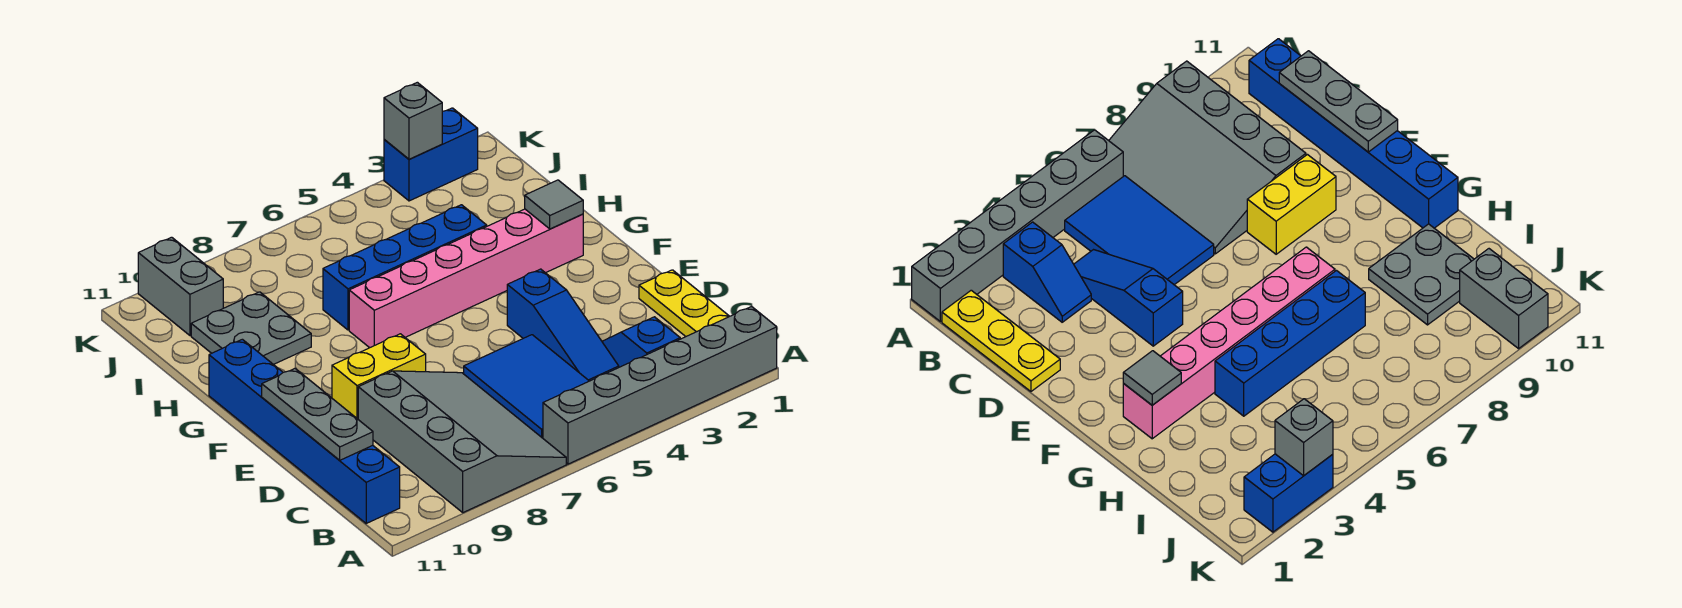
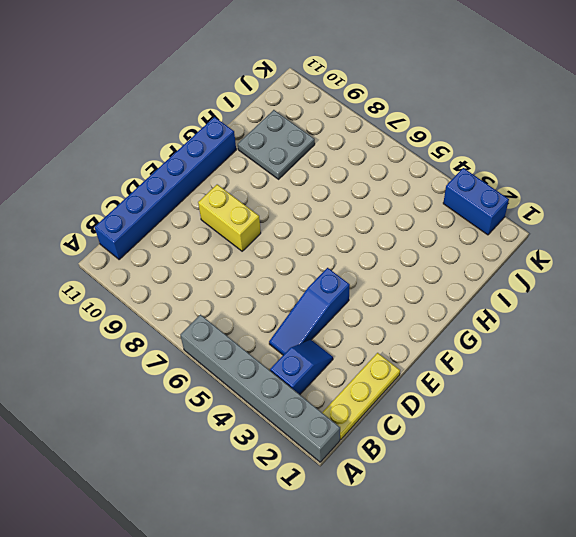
none -> grey 3x4 slope [358,371,566,513]
none -> blue 2x3 tile [464,335,589,438]
none -> pink 1x6 brick [349,209,583,348]

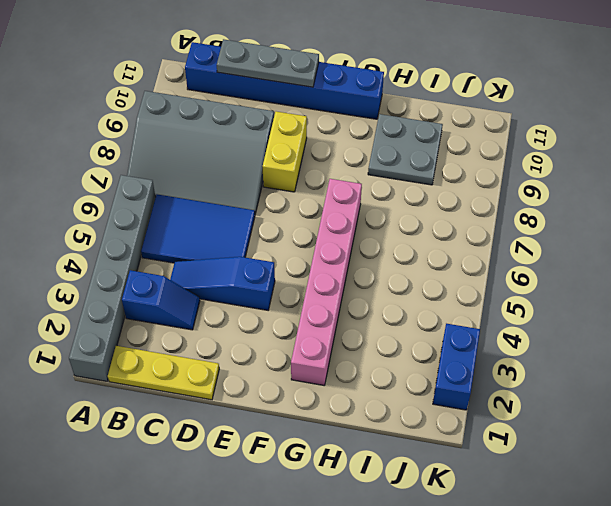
none -> blue 1x4 brick [323,205,487,330]
none -> grey 1x2 brick [138,237,223,336]
none -> grey 1x1 tile [525,180,583,229]

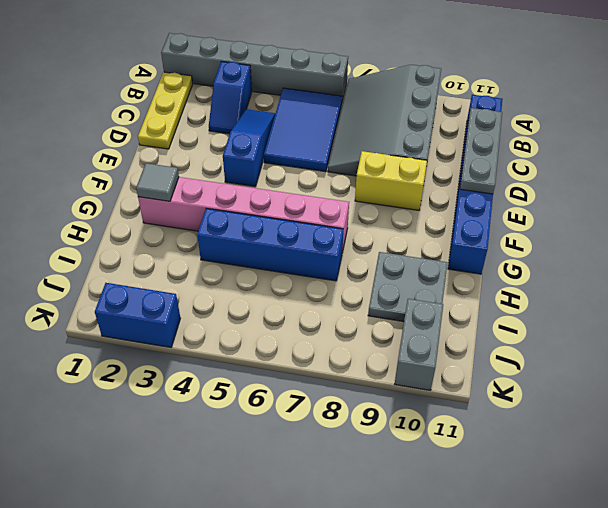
none -> grey 1x1 brick [384,82,442,159]

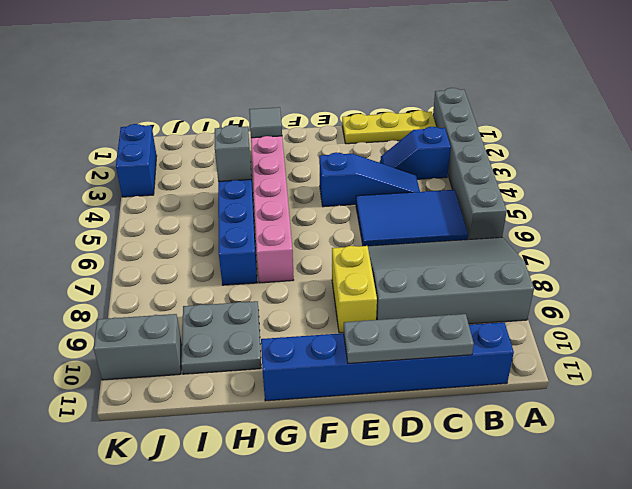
grey 1x1 brick [215,125,251,181] -> grey 1x1 brick moved to [384,82,442,159]

